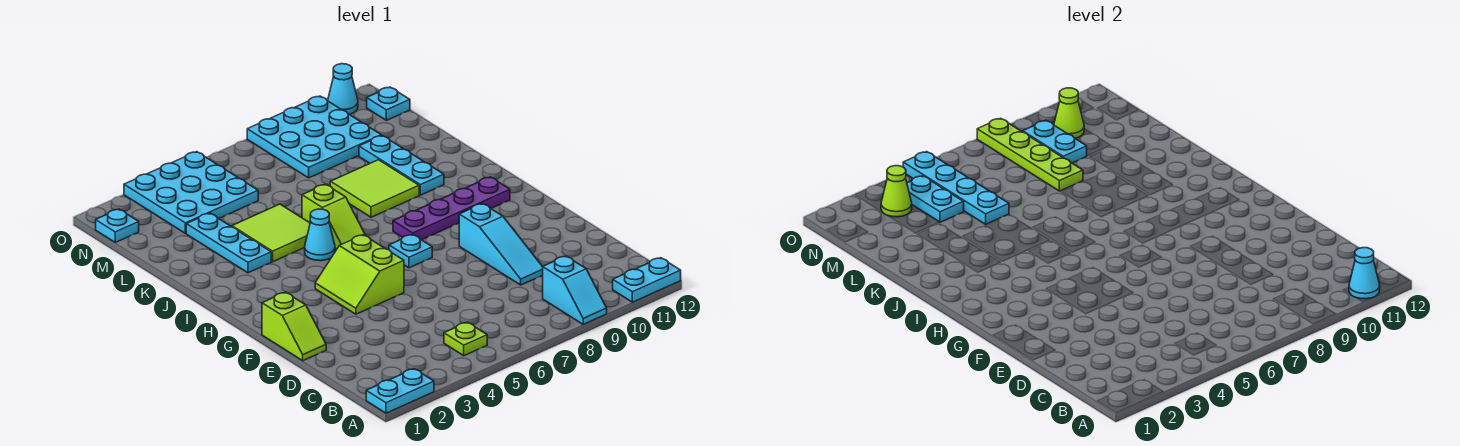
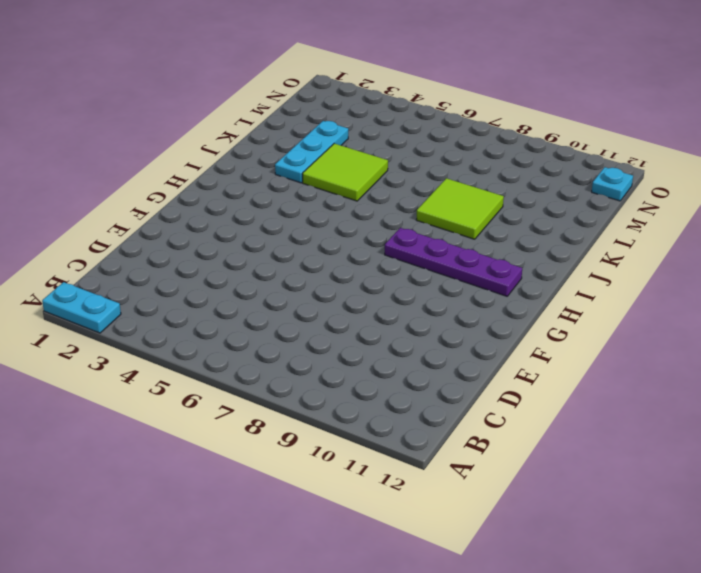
none -> cyan 1x2 slope [543,256,607,324]
none -> cyan 1x2 plate [613,258,681,302]
none -> lime 1x1 plate [444,322,487,356]

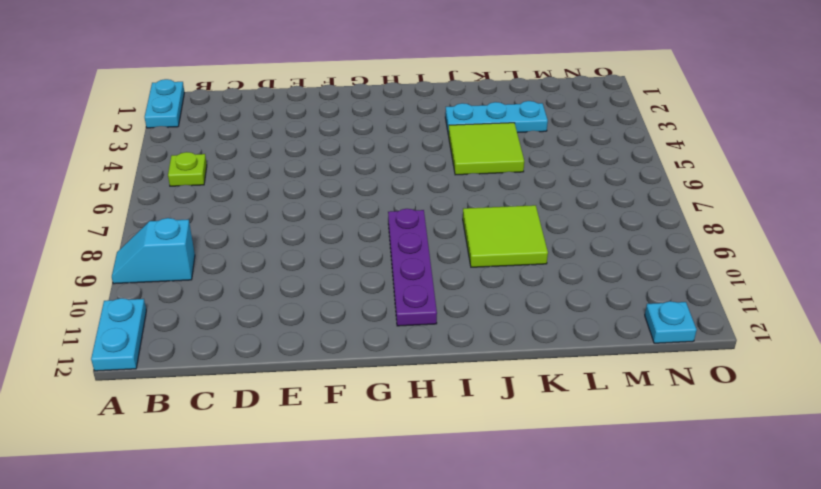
none -> cyan 1x3 slope [459,204,543,285]
none -> lime 1x2 slope [262,292,326,361]
none -> lime 2x2 slope [315,235,404,314]

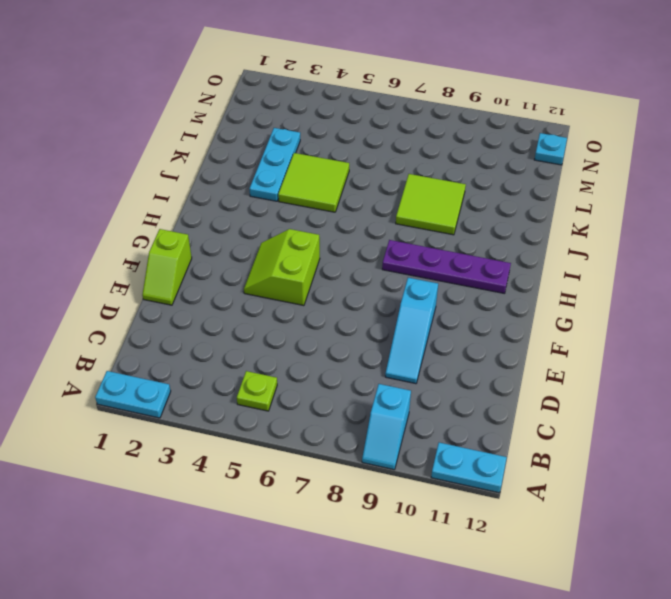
none -> cyan 1x1 plate [389,234,432,268]
none -> cyan 1x1 cone [305,209,335,261]
none -> lime 1x2 slope [302,184,366,249]

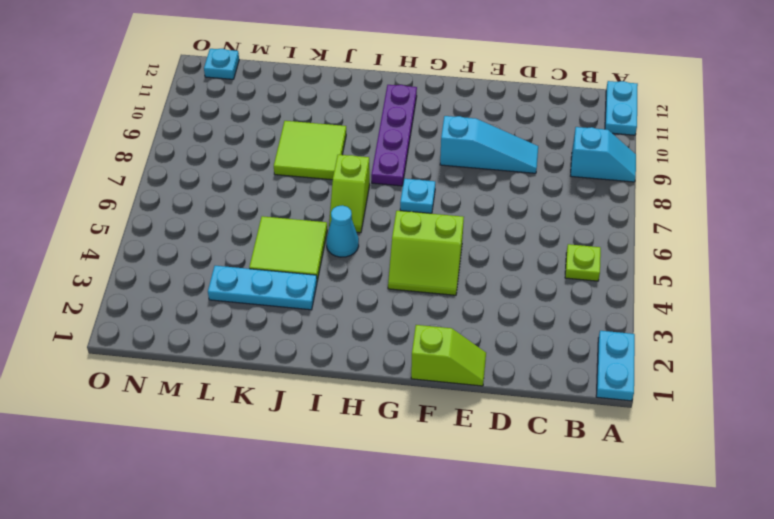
lime 1x2 slope [329,155,370,233] -> lime 1x2 slope turned to [302,184,366,249]
none -> cyan 1x3 plate [359,136,444,195]
none -> cyan 3x3 plate [124,152,258,233]
none -> cyan 3x3 plate [247,96,381,178]

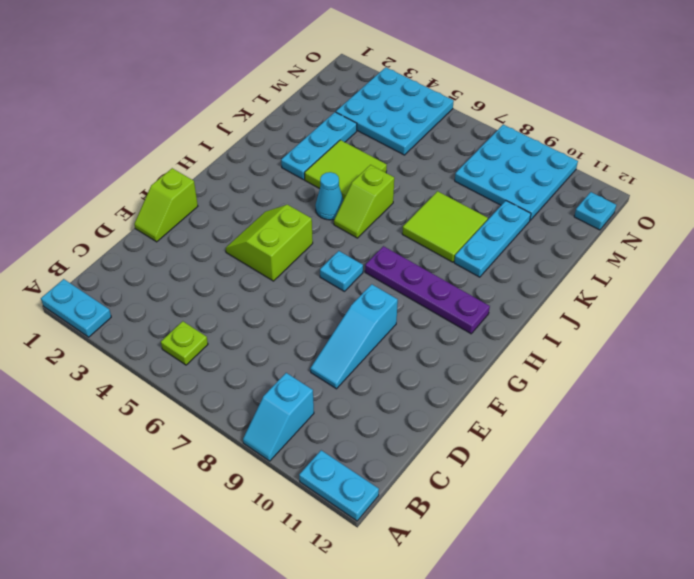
none -> cyan 1x1 plate [96,209,139,242]
none -> cyan 1x1 cone [328,64,358,114]
none -> cyan 1x1 cone [1349,248,1380,299]

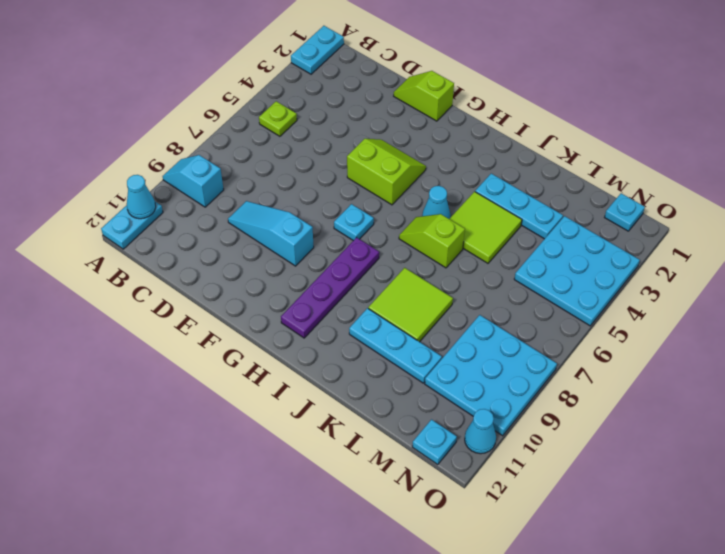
none -> cyan 1x4 plate [903,152,1009,224]
none -> lime 1x4 plate [977,118,1083,191]
none -> cyan 1x2 plate [907,176,964,222]

